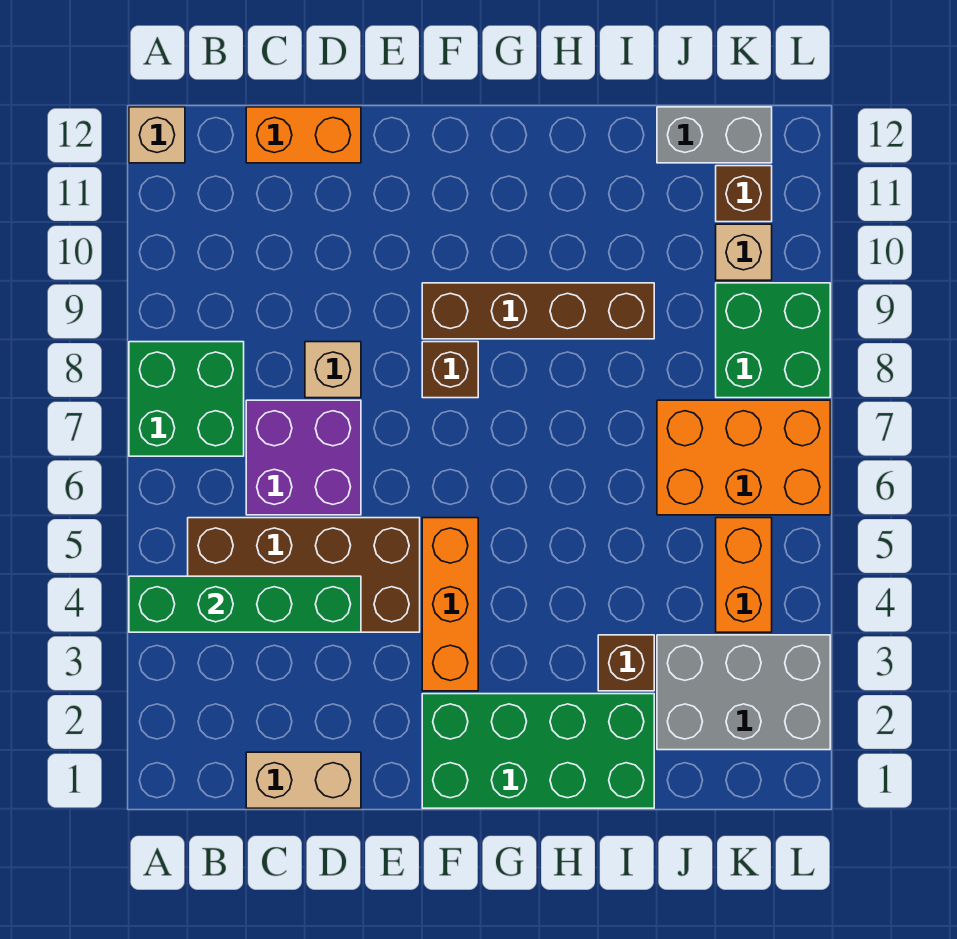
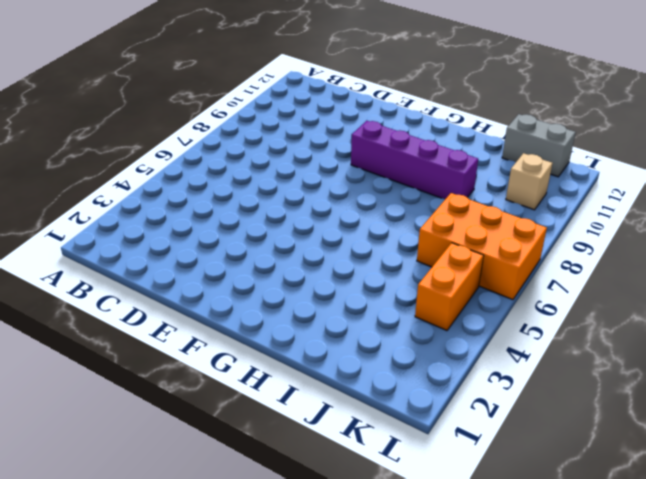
purple 1x4 brick [351,121,478,199] -> brown 1x4 brick [422,283,654,339]
none -> green 2x2 brick [129,342,244,456]
none -> tan 1x1 brick [129,107,185,163]
none -> brown 2x4 brick [188,518,420,632]

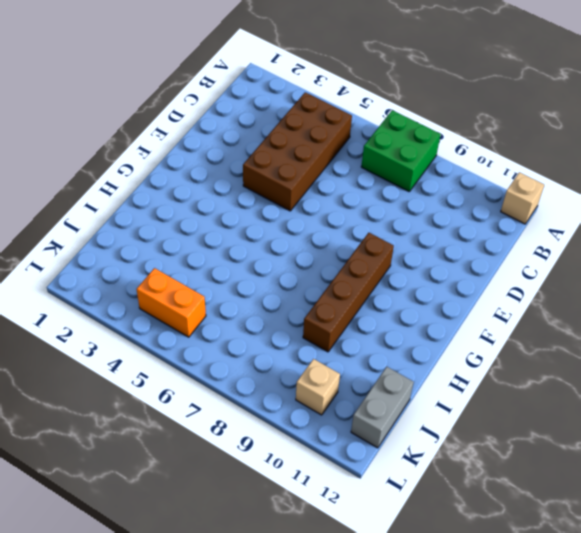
none -> tan 1x2 brick [246,752,361,808]
none -> purple 2x2 brick [246,400,361,515]
none -> orange 1x2 brick [246,107,361,163]

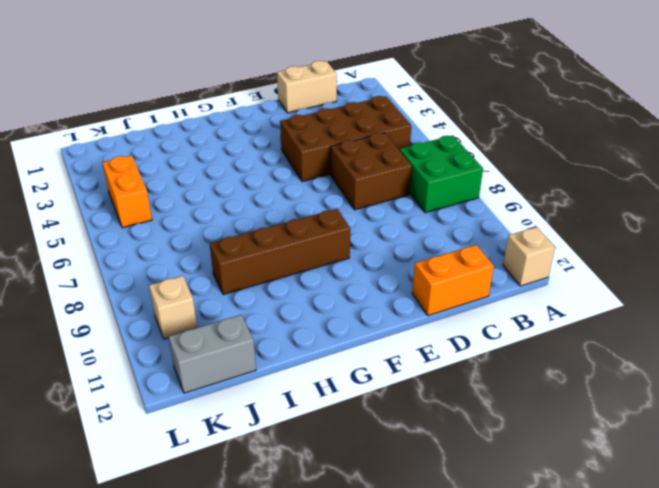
brown 2x2 brick [331,133,412,210] -> purple 2x2 brick [246,400,361,515]
none -> tan 1x1 brick [305,342,361,398]
none -> green 2x4 brick [422,694,654,808]
none -> orange 1x3 brick [422,518,478,691]

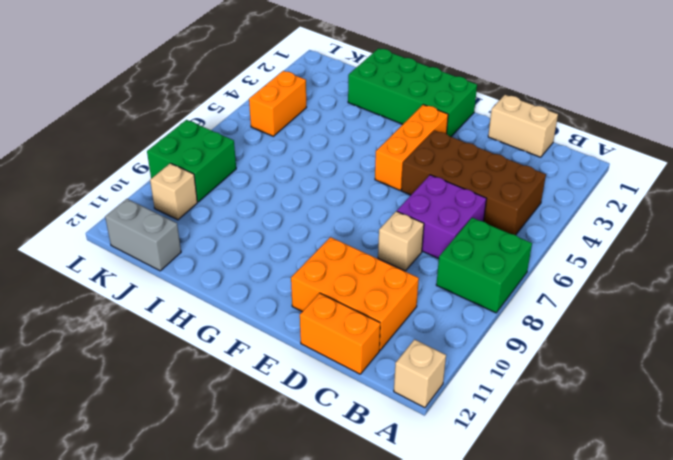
orange 2x3 brick [291,237,419,350] -> orange 2x3 brick moved to [657,400,830,515]
none -> brown 1x1 brick [422,342,478,398]
none -> brown 1x4 brick [422,283,654,339]
none -> brown 1x1 brick [598,635,654,691]

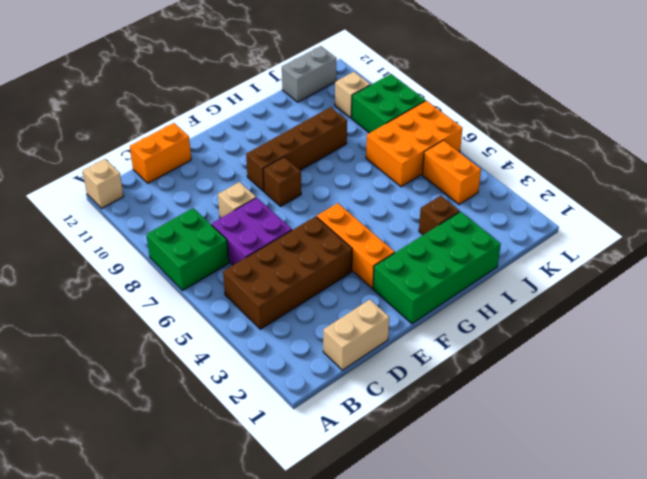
none -> grey 2x3 brick [657,635,830,750]
none -> brown 1x1 brick [716,166,772,222]
none -> green 1x4 brick [129,576,361,632]

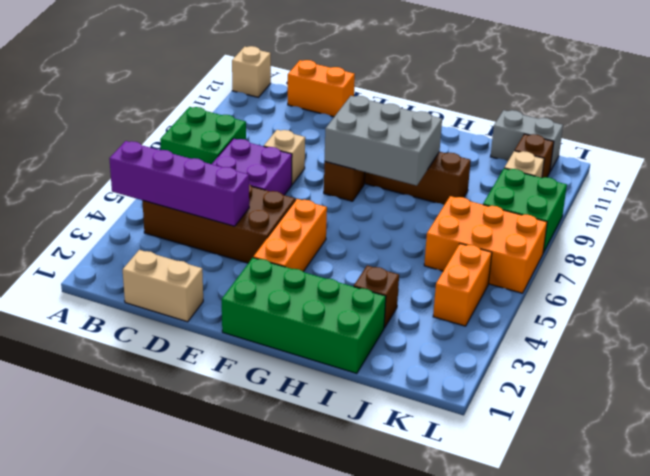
purple 1x4 brick [109,141,249,226] -> green 1x4 brick [129,576,361,632]
grey 2x3 brick [325,96,442,186] -> grey 2x3 brick moved to [657,635,830,750]

